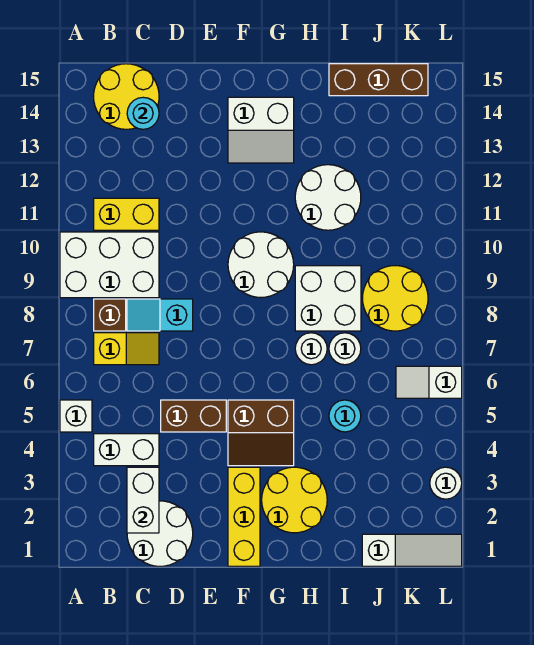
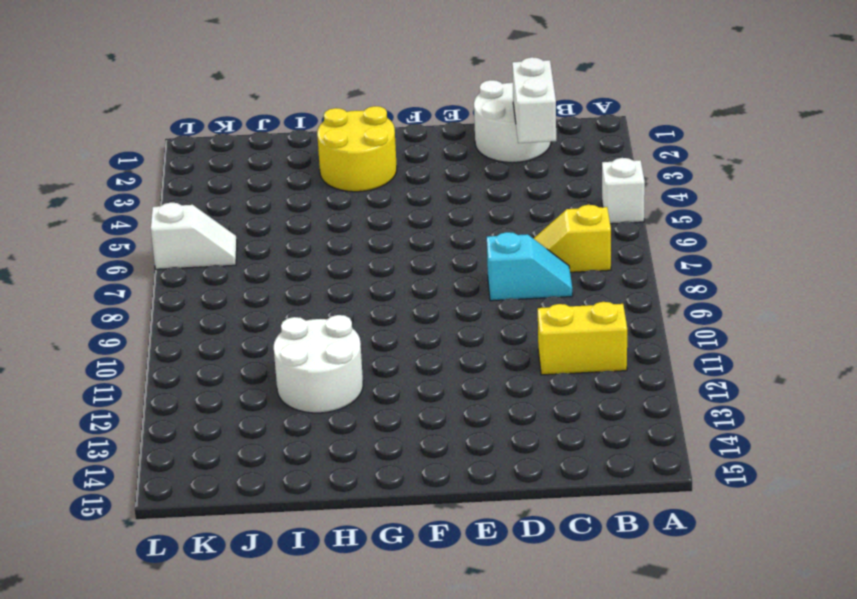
none -> white 2x3 brick [60,232,159,298]
none -> white 1x2 brick [94,434,159,466]
none -> brown 1x1 brick [94,299,126,331]

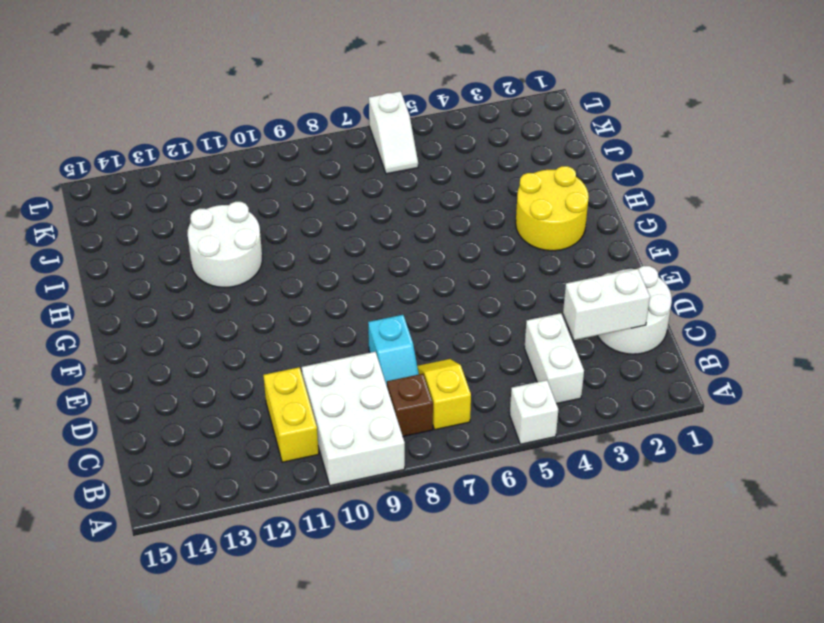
none -> yellow 2x2 round brick [94,64,159,129]
none -> brown 1x2 brick [161,400,226,432]
none -> yellow 1x3 brick [228,467,260,566]

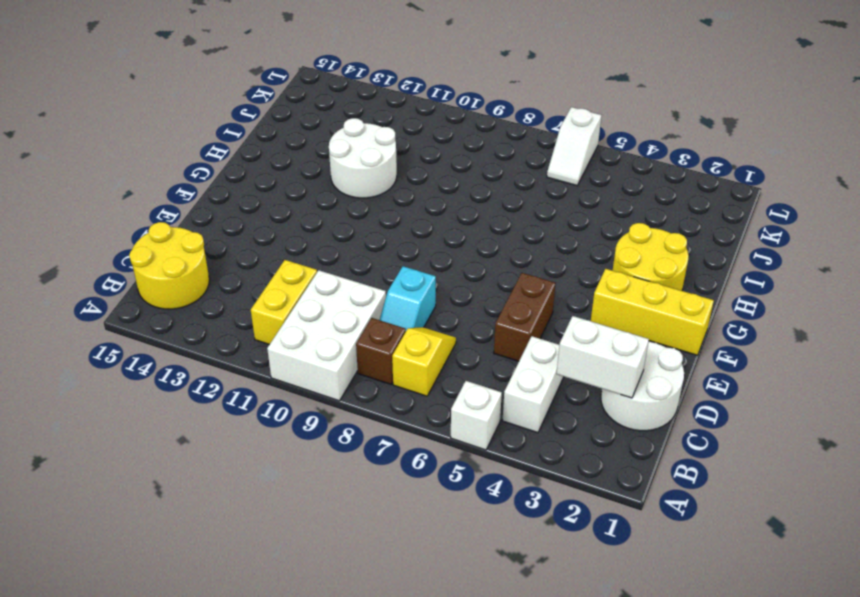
none -> brown 2x2 slope [228,400,294,466]
none -> white 2x2 round brick [228,232,294,297]
none -> white 2x2 slope [228,97,294,163]

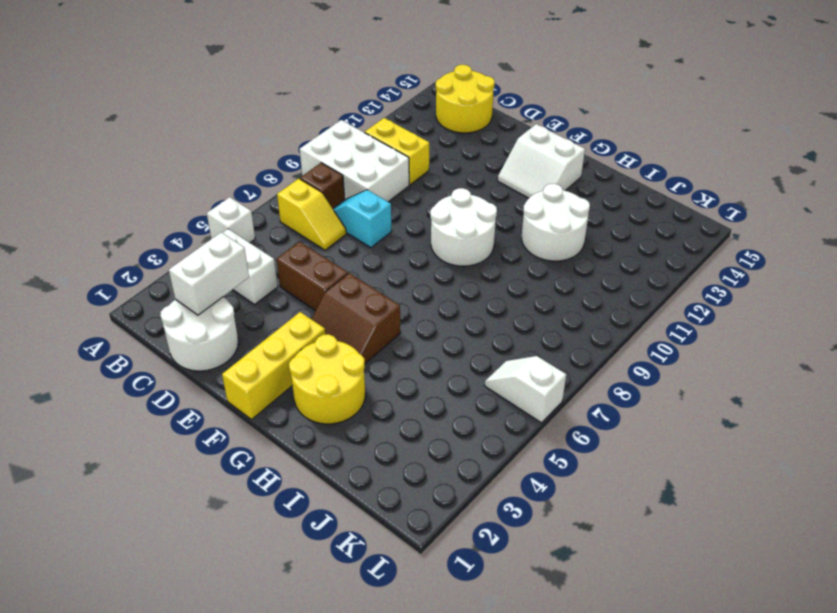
none -> white 1x1 round brick [295,333,327,365]
none -> white 2x2 brick [295,266,361,331]
none -> cyan 1x1 round brick [329,400,361,432]

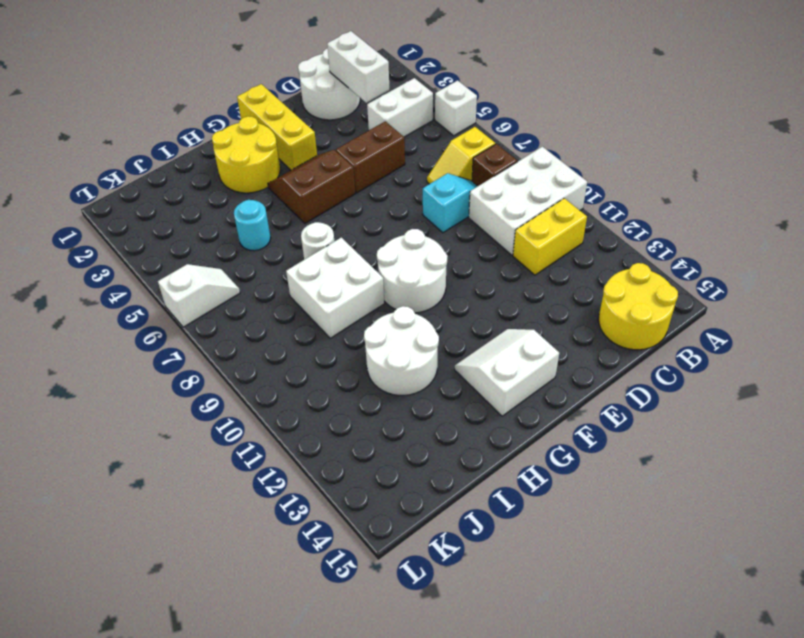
none -> white 1x1 round brick [329,333,361,365]
none -> brown 1x3 brick [329,64,428,96]
none -> white 1x3 slope [362,534,462,566]

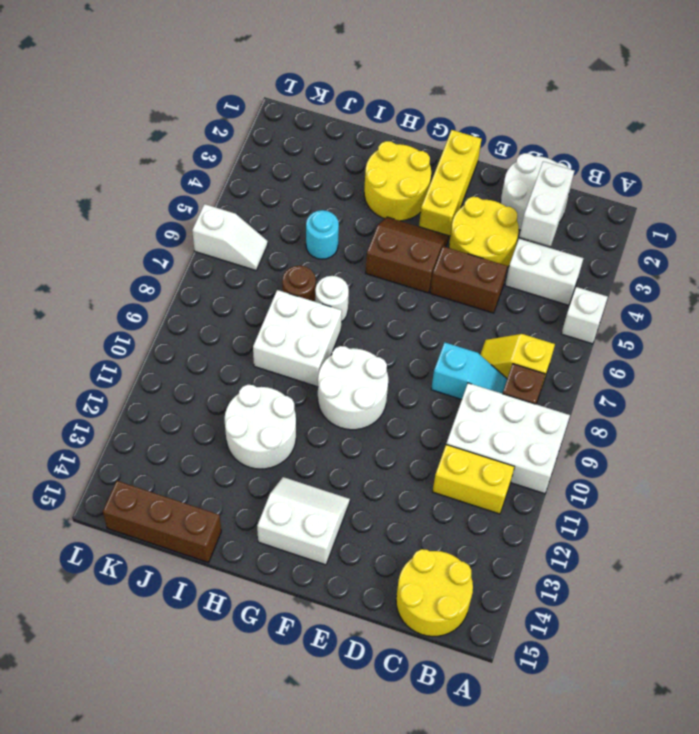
yellow 2x2 round brick [449,197,519,268] -> yellow 2x2 round brick moved to [362,266,428,331]
brown 1x1 round brick [282,266,316,302] -> white 1x1 round brick [329,333,361,365]
none -> white 1x3 slope [362,534,462,566]
none -> white 1x1 round brick [430,467,462,499]
none -> cyan 1x1 round brick [127,97,159,129]

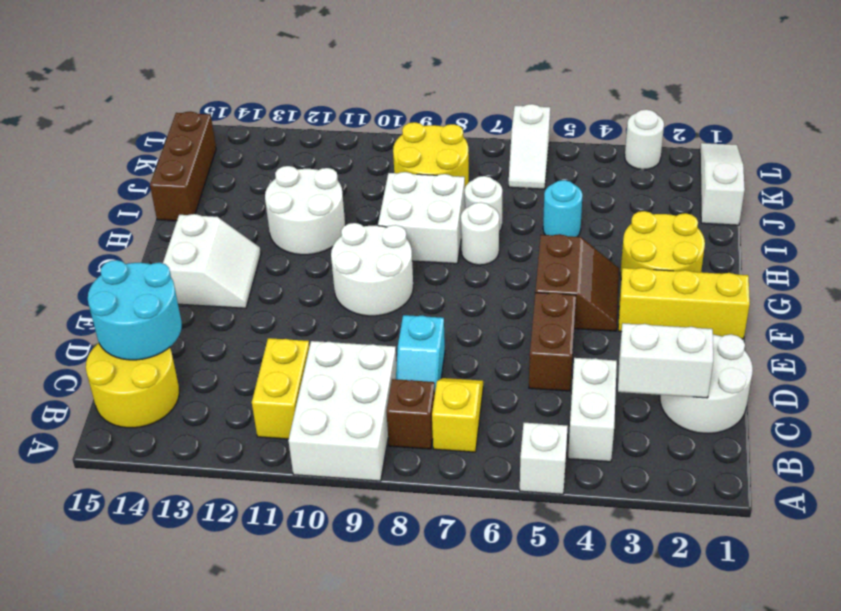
cyan 2x2 round brick [88,260,182,360] -> cyan 1x1 round brick [127,97,159,129]

